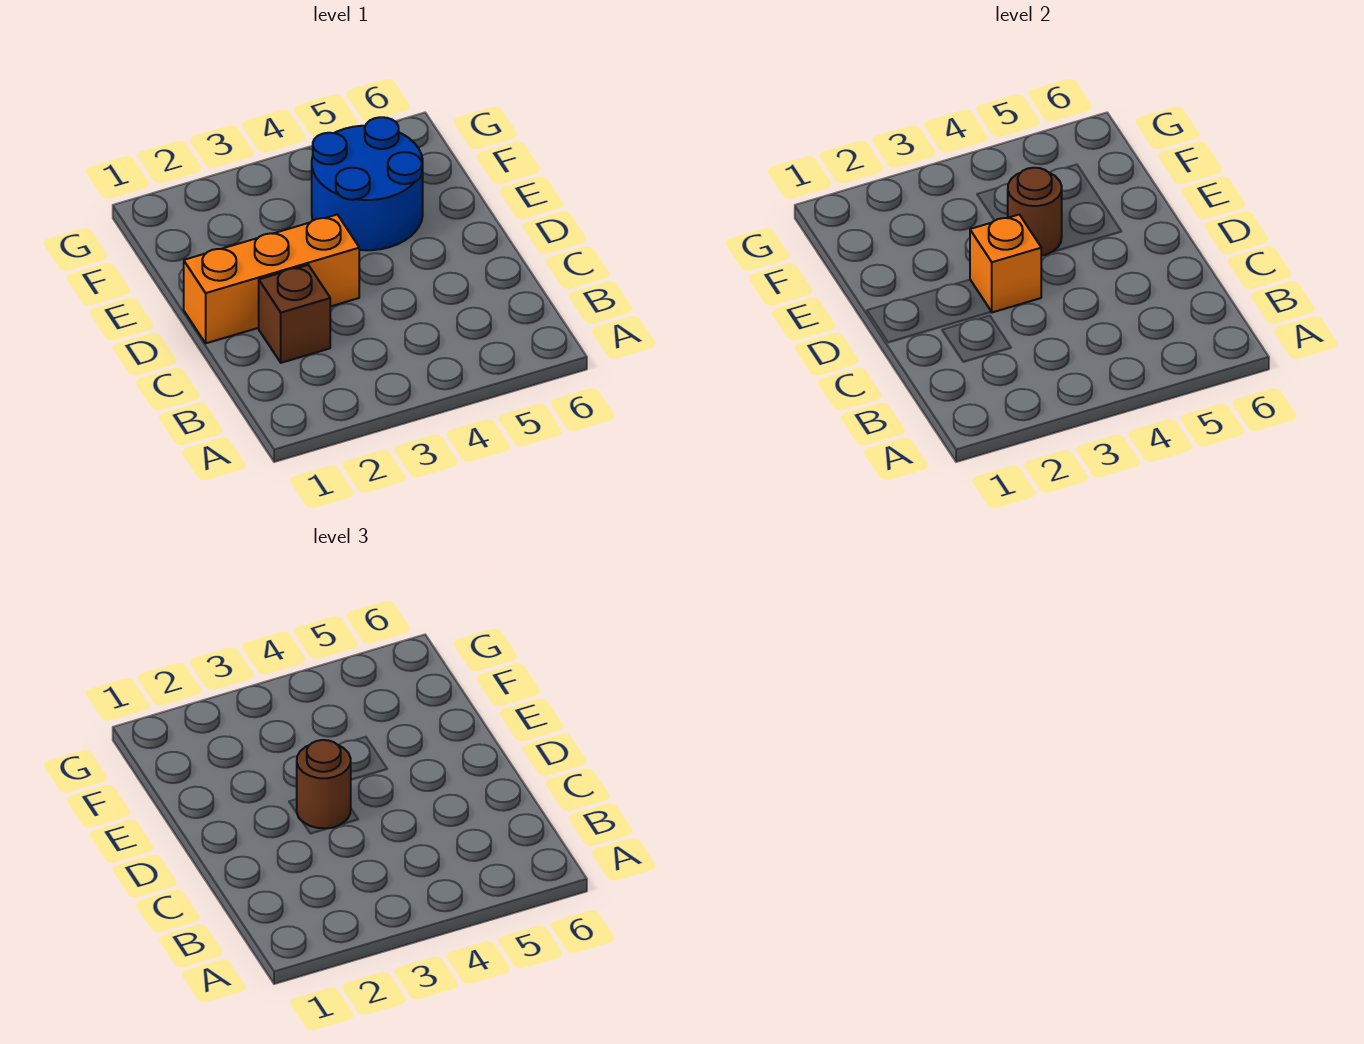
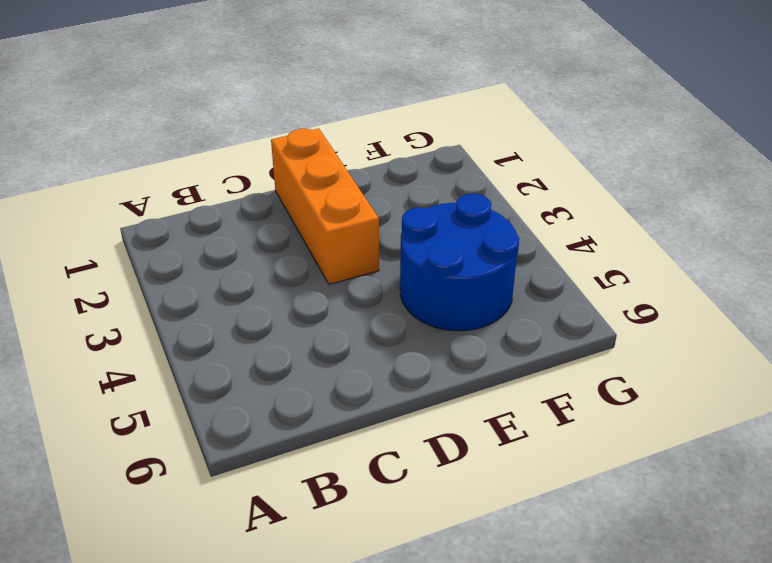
none -> brown 1x1 brick [259,265,330,363]
none -> orange 1x1 brick [970,215,1041,312]

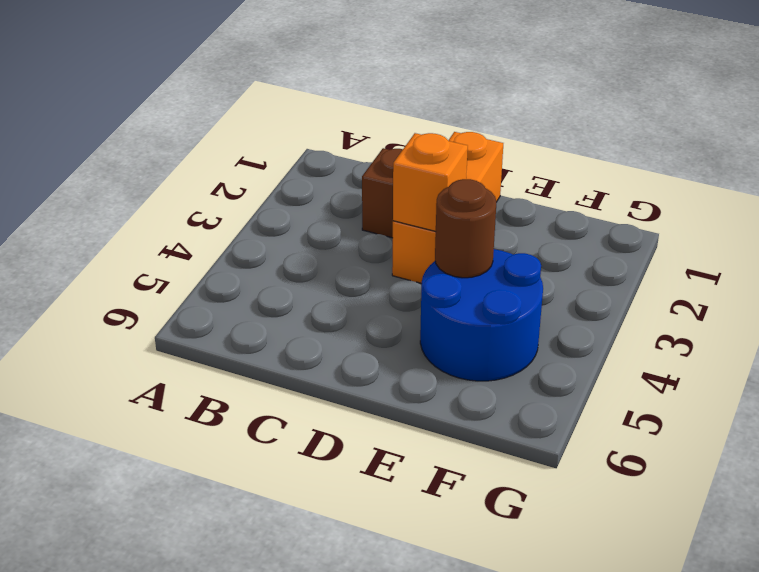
none -> brown 1x1 round brick [297,740,351,828]

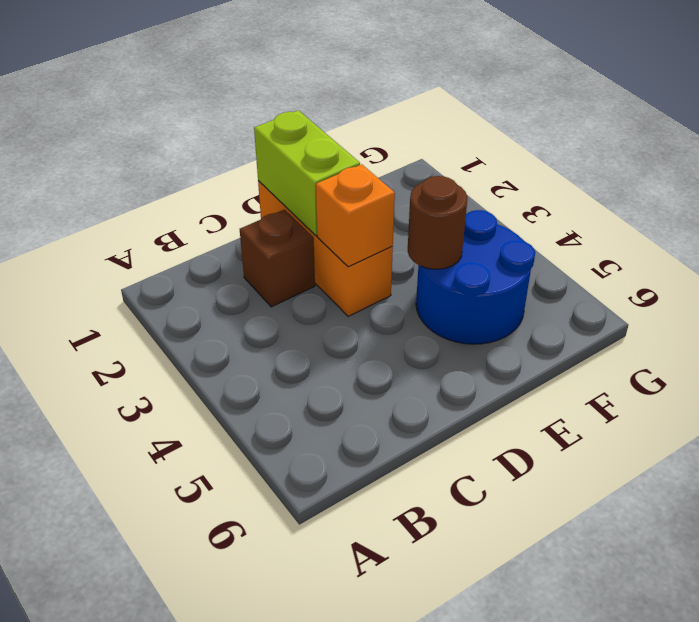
lime 1x2 brick [254,110,360,236] -> none
none -> brown 1x1 round brick [297,740,351,828]

